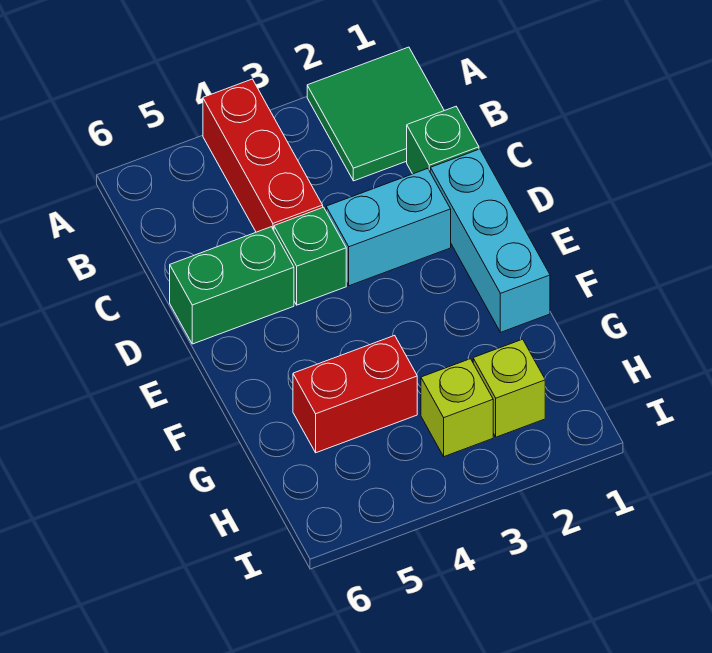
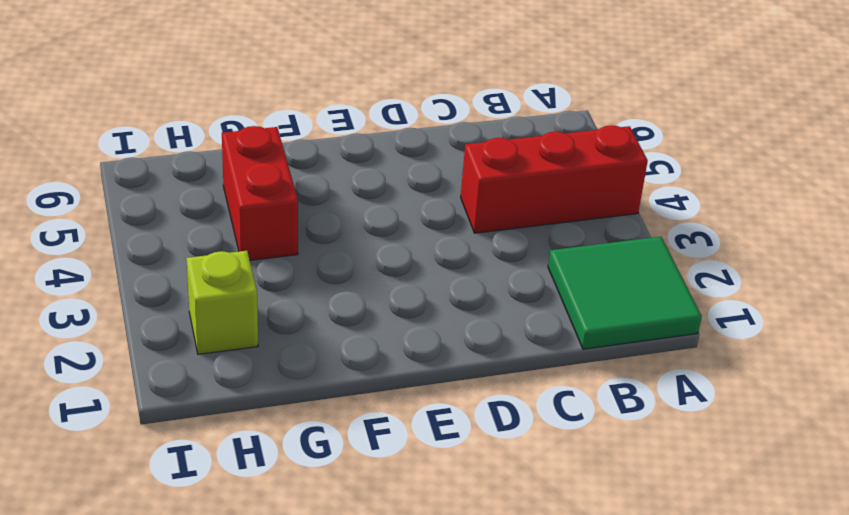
none -> green 1x1 brick [407,107,479,174]
none -> cyan 1x3 brick [430,149,550,332]

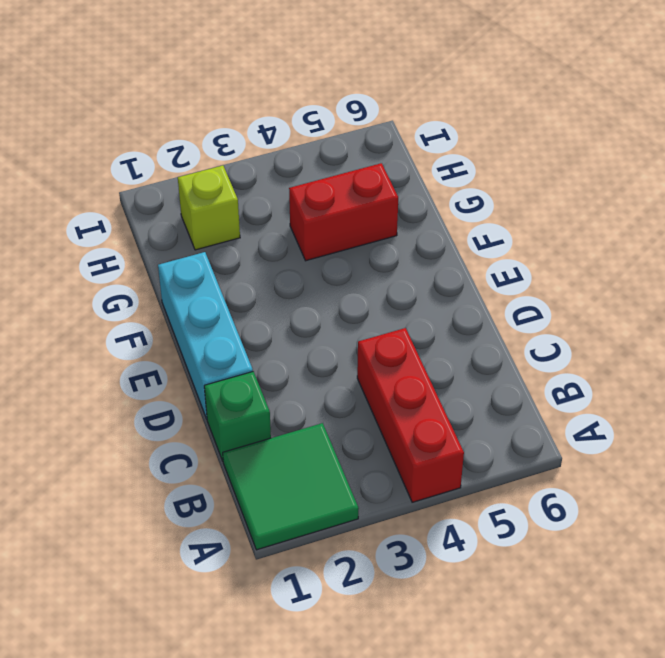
none -> cyan 1x2 brick [326,169,451,286]
none -> green 1x1 brick [274,207,346,305]

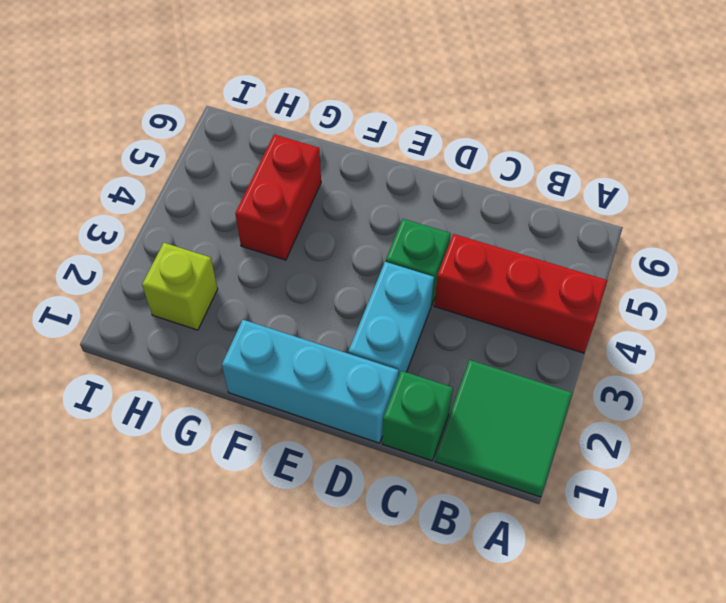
none -> green 1x2 brick [170,227,294,344]
none -> lime 1x1 brick [421,359,493,457]

